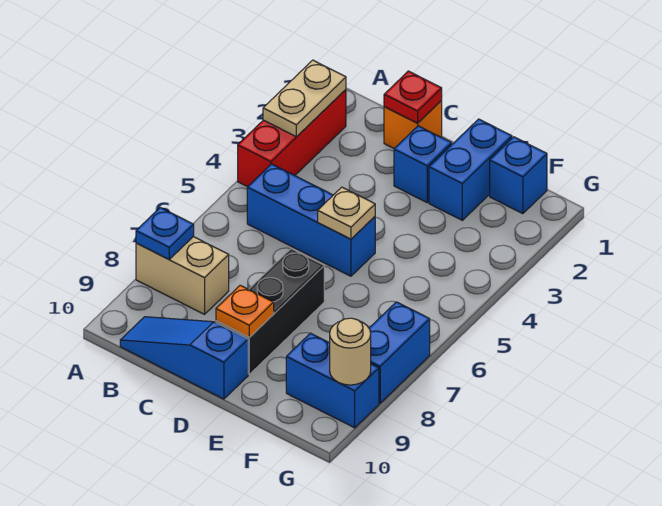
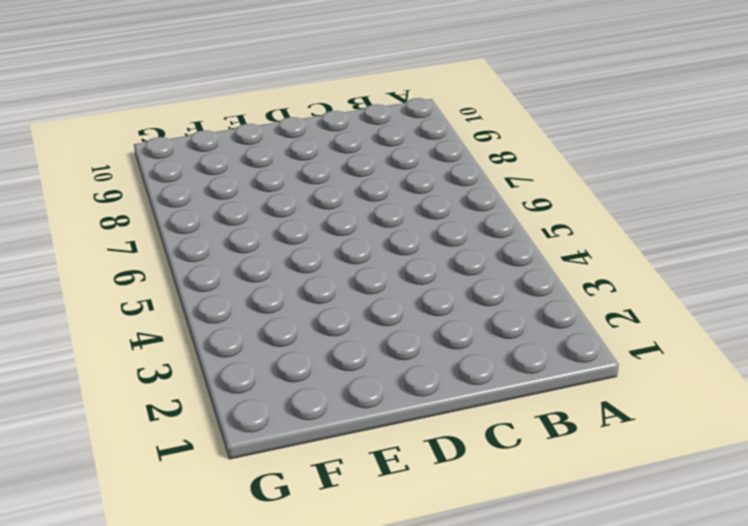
none -> red 1x3 brick [238,90,346,187]
none -> tan 1x2 brick [136,237,229,314]
none -> blue 1x3 brick [247,164,375,276]

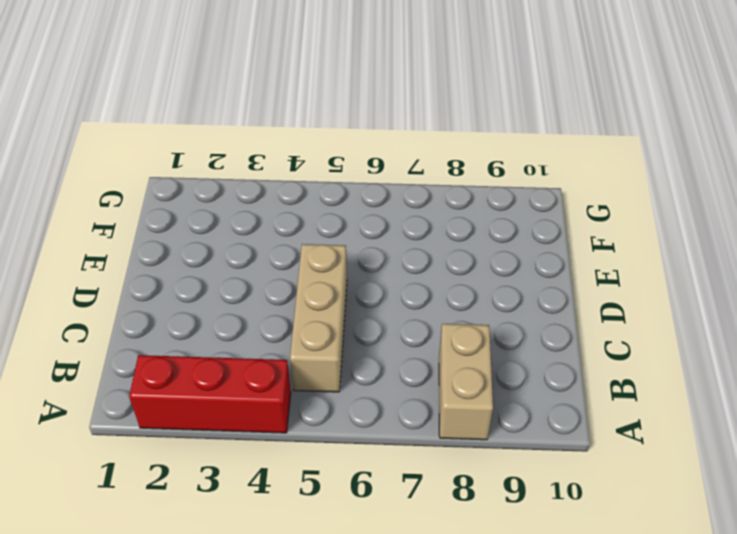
tan 1x3 brick [290,244,347,392] -> blue 1x3 brick [247,164,375,276]
none -> blue 1x3 slope [120,317,248,399]
none -> orange 1x1 brick [384,101,442,148]
none -> blue 1x1 brick [394,126,451,202]

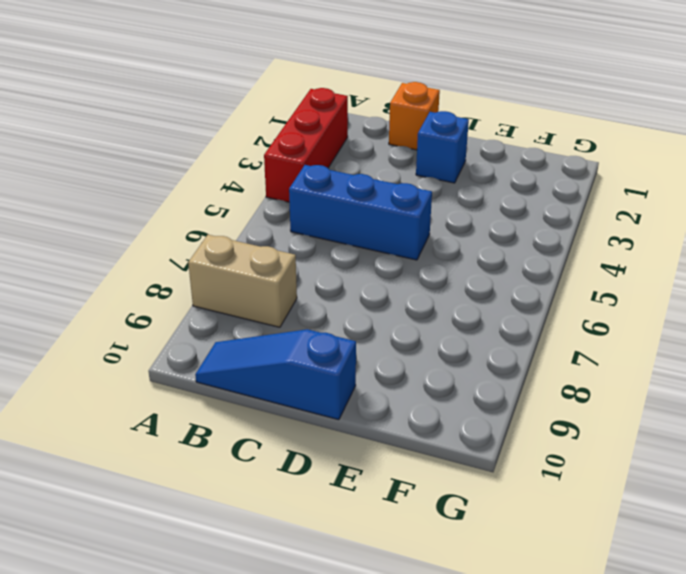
none -> black 1x3 brick [216,249,324,374]
none -> blue 1x2 brick [429,119,512,220]
none -> blue 1x1 brick [490,137,547,214]

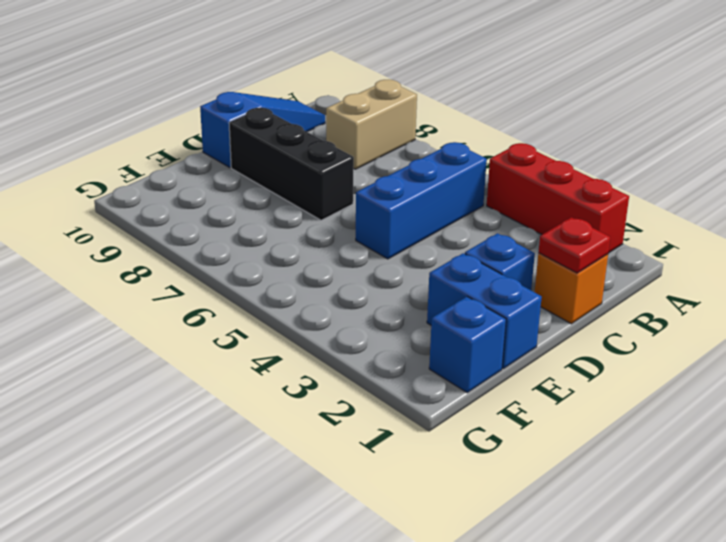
none -> blue 1x2 brick [286,333,379,428]
none -> blue 1x2 brick [369,302,430,403]
none -> tan 1x2 plate [263,60,346,137]

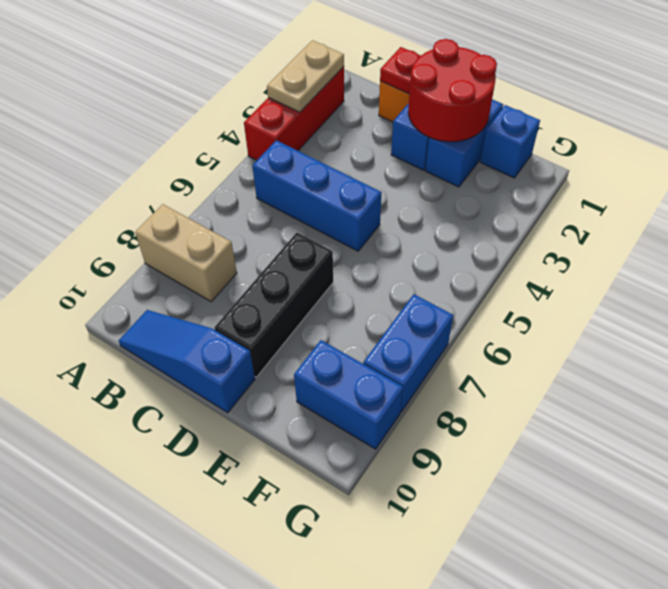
red 2x2 round brick [408,39,497,142] -> none
none -> blue 1x1 plate [136,208,194,259]
none -> tan 1x1 plate [318,187,375,239]
none -> orange 1x1 plate [216,285,274,337]

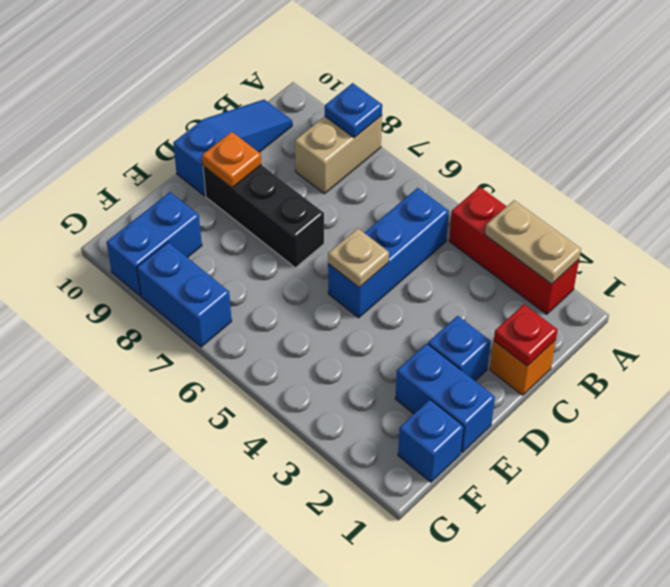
none -> tan 1x1 round brick [330,318,371,385]

